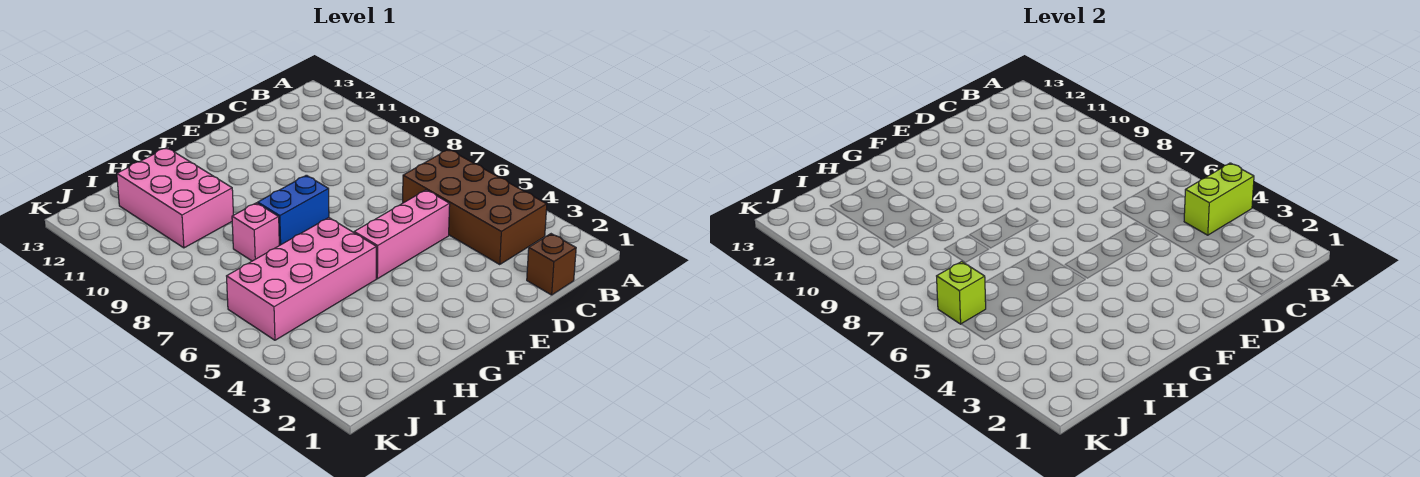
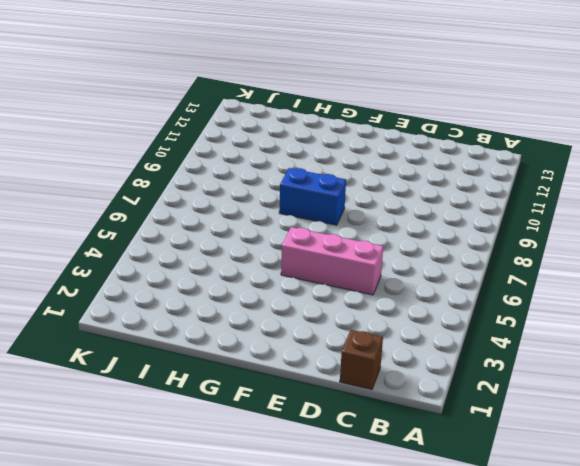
none -> brown 2x4 brick [403,149,547,264]
none -> pink 2x4 brick [227,218,377,340]

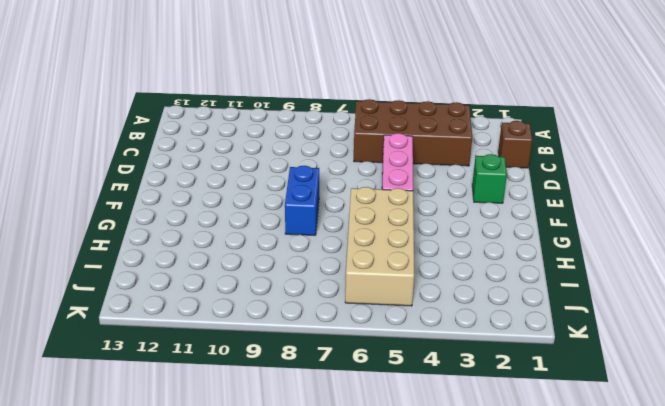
green 1x1 brick [472,154,507,203] -> none
tan 2x4 brick [345,187,414,306] -> pink 2x4 brick [227,218,377,340]
none -> pink 1x1 brick [232,203,279,261]
none -> pink 2x3 brick [117,148,233,248]

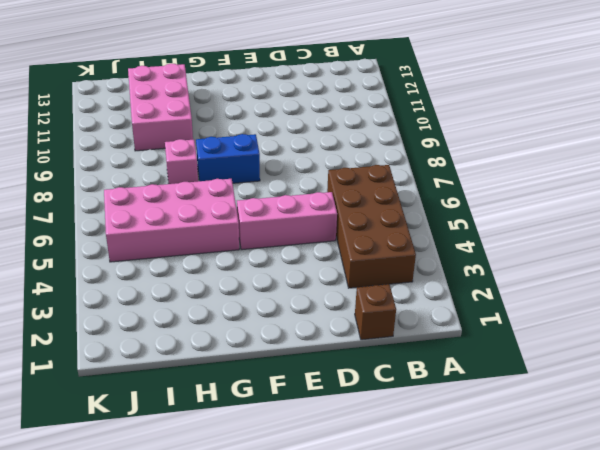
none -> lime 1x2 brick [1184,163,1254,235]
none -> lime 1x1 brick [937,262,986,324]

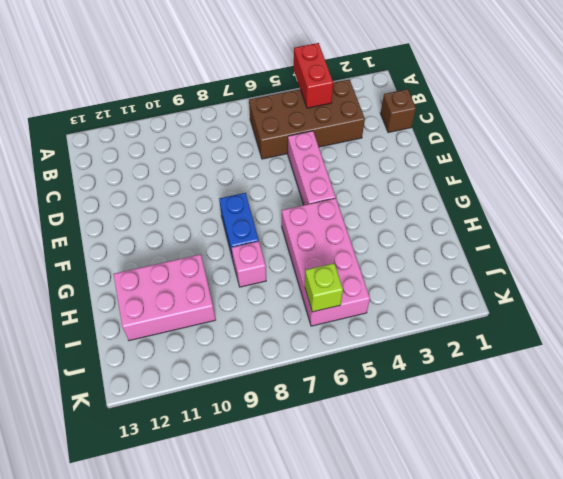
red 1x2 brick [294,43,333,108] -> lime 1x2 brick [1184,163,1254,235]

